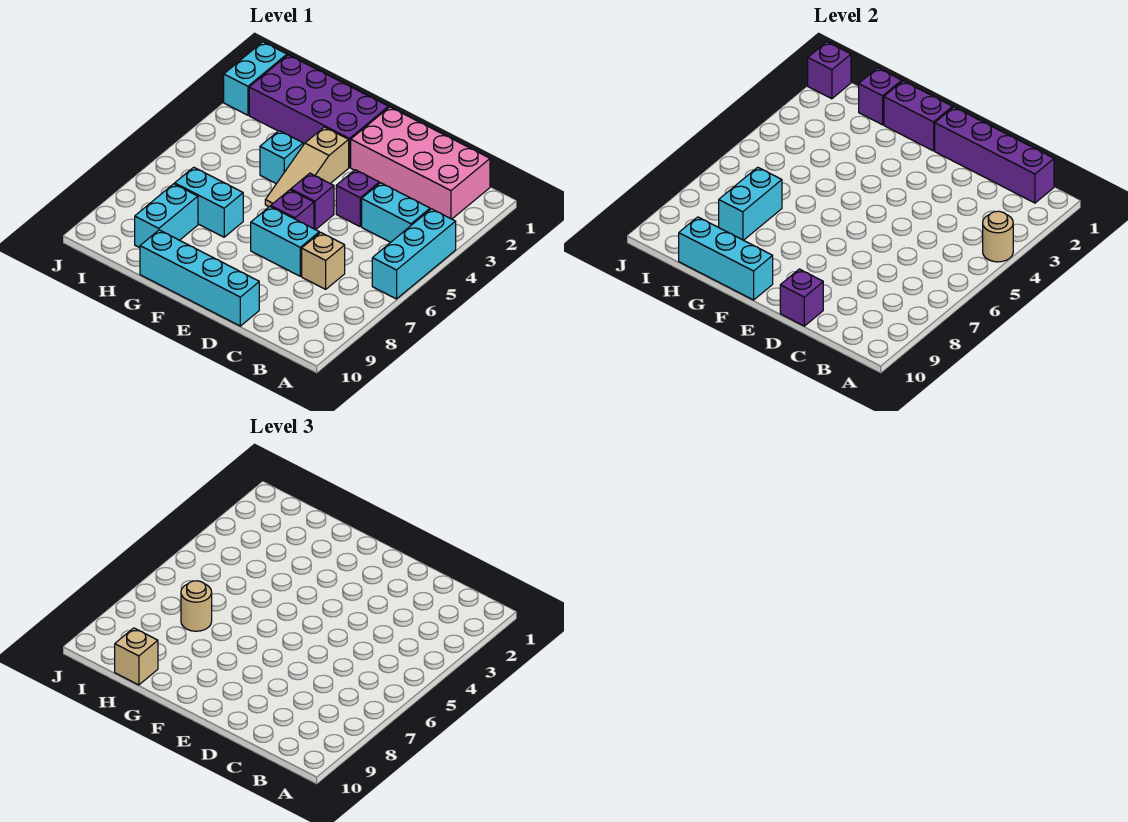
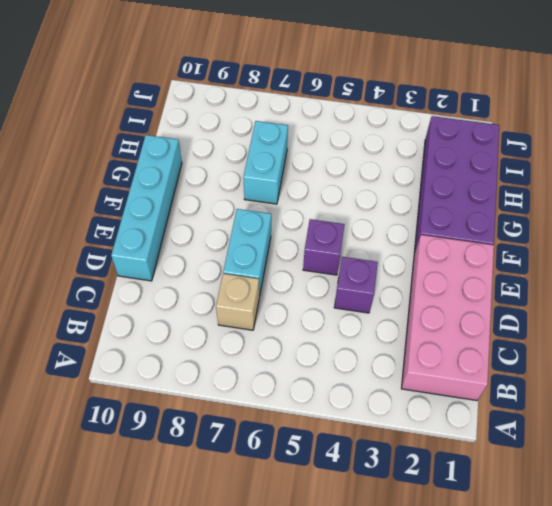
none -> cyan 1x3 brick [372,209,456,299]
none -> cyan 1x2 brick [362,183,430,242]
none -> purple 1x1 brick [271,190,314,229]

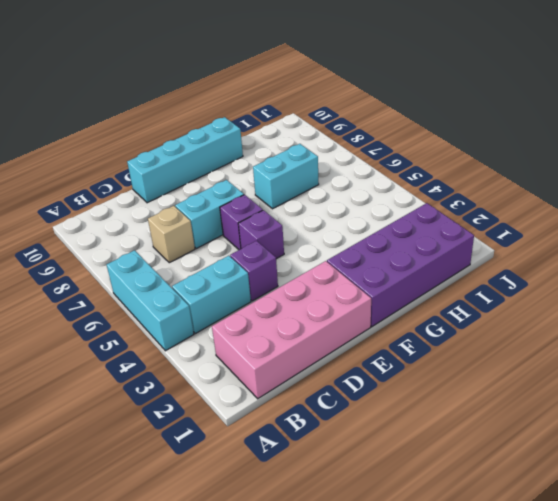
none -> tan 1x3 slope [265,127,349,207]
none -> cyan 1x1 brick [260,131,303,184]
none -> cyan 1x2 brick [135,184,198,248]

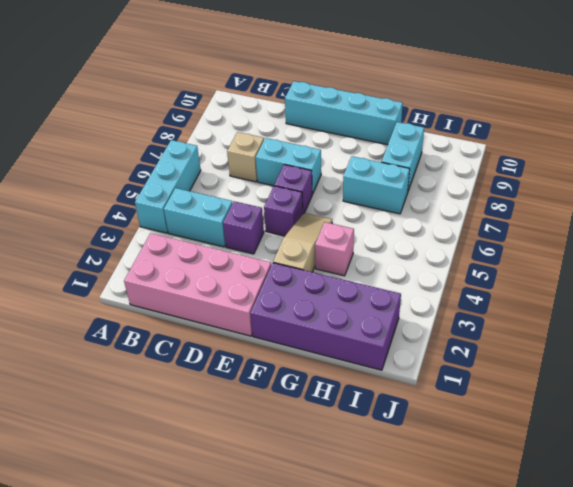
pink 1x1 brick [315,222,354,276] -> cyan 1x1 brick [260,131,303,184]
none -> cyan 1x2 brick [224,42,287,115]
none -> tan 1x1 round brick [983,211,1013,262]
none -> purple 1x4 brick [935,107,1054,203]

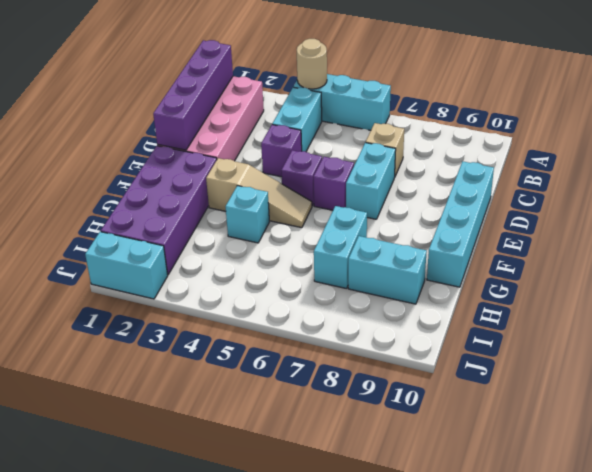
none -> purple 1x1 brick [780,269,823,326]
none -> purple 1x2 brick [884,81,953,151]
none -> cyan 1x3 brick [679,217,773,300]

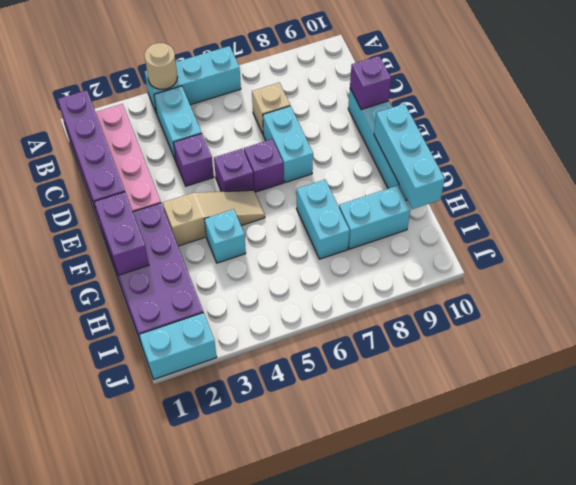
none -> purple 1x1 brick [859,68,902,125]
none -> cyan 1x2 brick [719,167,782,240]
none -> purple 1x1 brick [808,42,851,99]

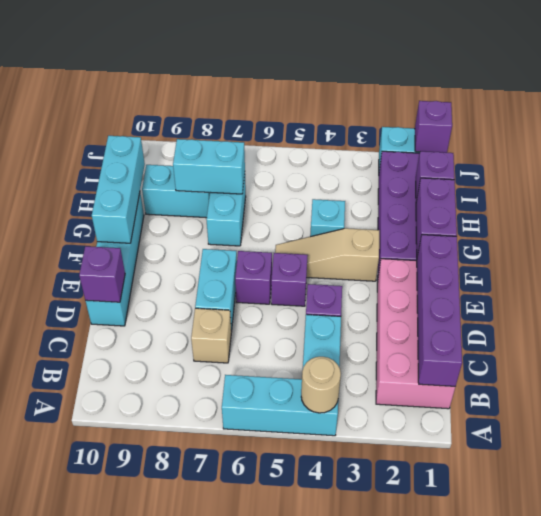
none -> tan 1x1 round brick [181,581,212,631]
none -> tan 1x1 brick [115,628,158,685]

